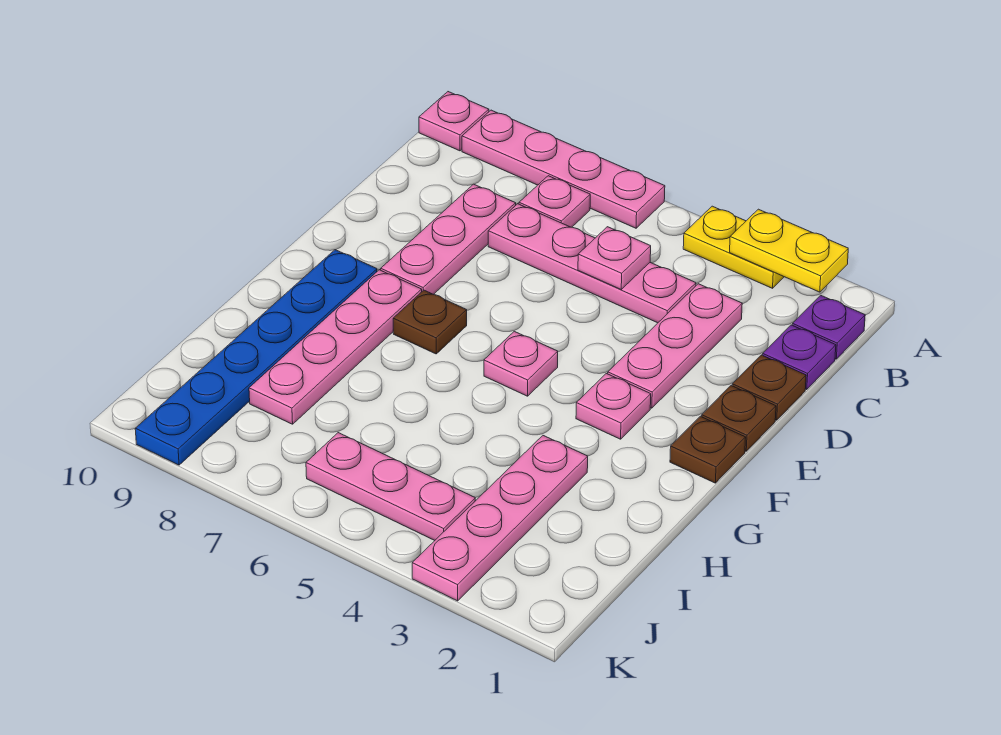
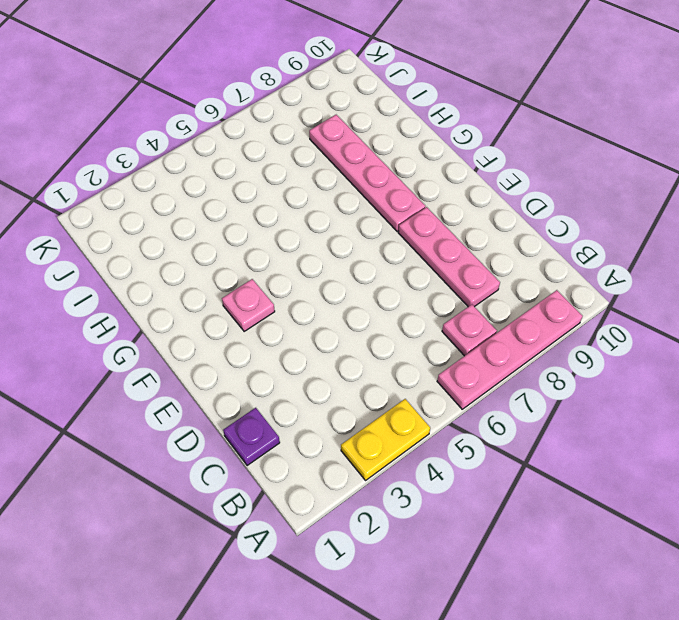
none -> pink 1x1 plate [419,92,489,151]
none -> purple 1x1 plate [792,295,865,359]
none -> pink 1x3 plate [608,284,742,408]

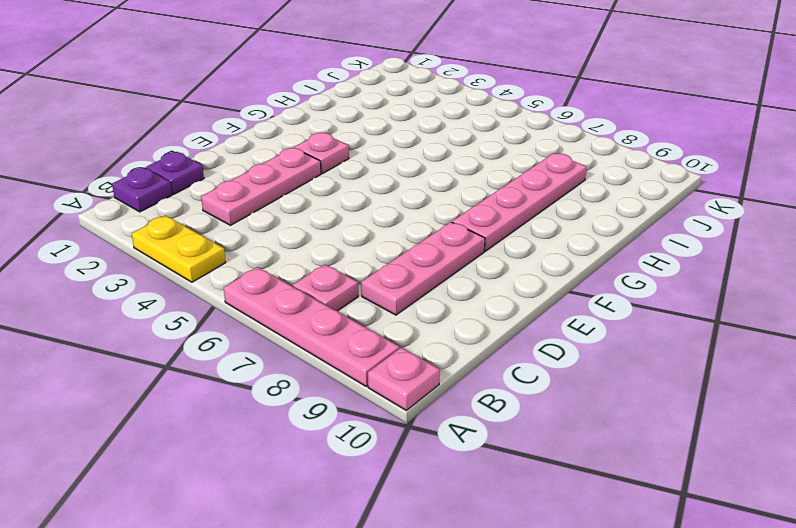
none -> pink 1x4 plate [488,204,696,323]
none -> brown 1x1 plate [732,355,806,420]
none -> brown 1x1 plate [702,386,776,451]

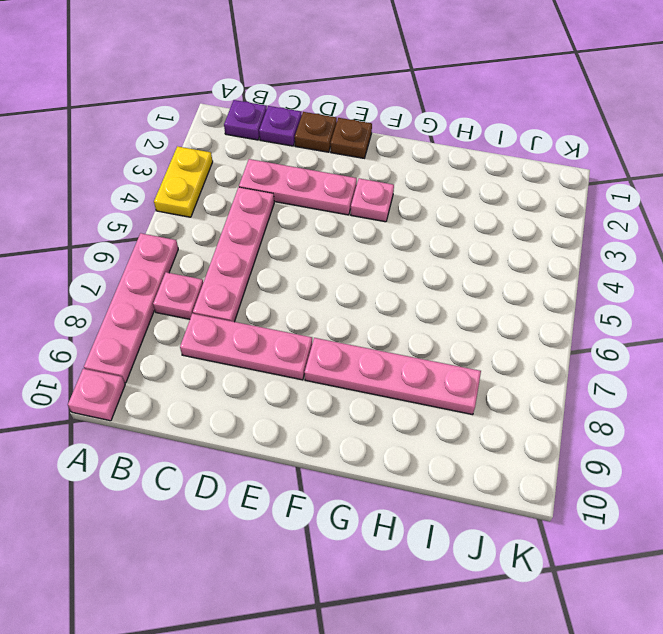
none -> brown 1x1 plate [670,416,746,483]
none -> pink 1x1 plate [484,331,558,396]
none -> brown 1x1 plate [393,290,467,354]

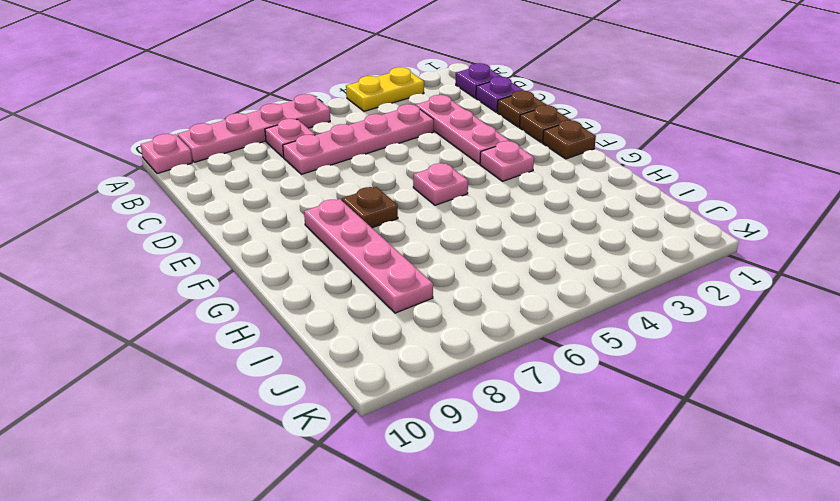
none -> pink 1x3 plate [381,184,516,294]
none -> blue 1x6 plate [135,250,377,465]
none -> pink 1x4 plate [412,436,588,601]

